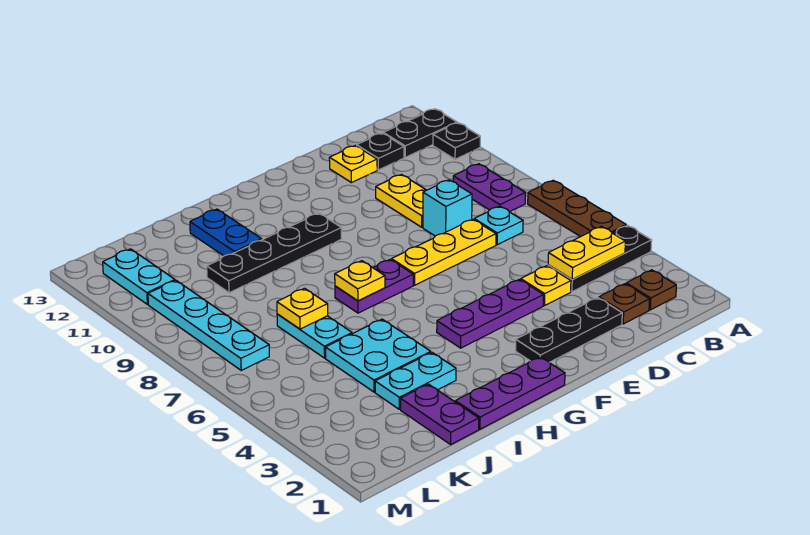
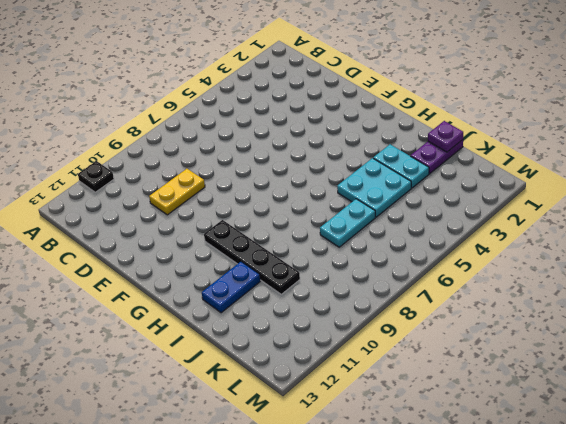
purple 1x1 plate [428,121,463,152] -> none
none -> black 1x3 plate [548,225,652,292]
none -> brown 1x3 plate [528,180,626,237]
none -> black 1x2 plate [383,109,457,157]

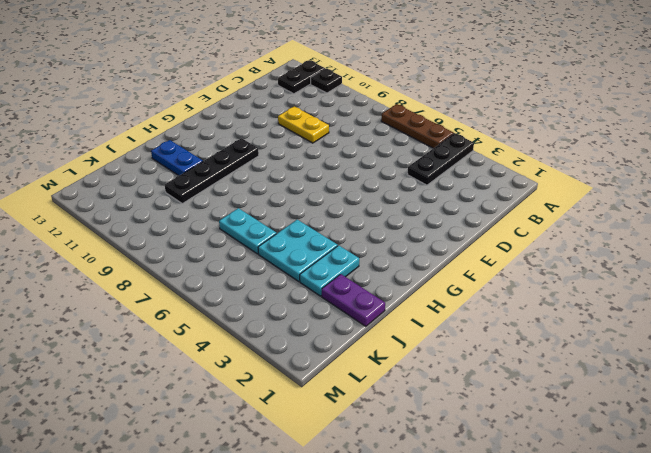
none -> brown 1x1 plate [626,270,676,310]
none -> purple 1x2 plate [453,164,526,212]
none -> brown 1x1 plate [599,284,650,324]

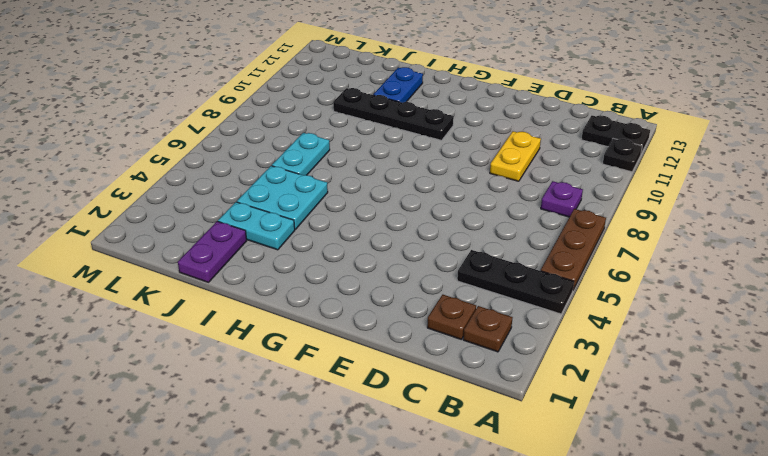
purple 1x1 plate [541,181,583,217] -> purple 1x2 plate [453,164,526,212]
none -> cyan 1x1 plate [474,206,523,245]
none -> black 1x1 plate [357,133,404,170]
none -> black 1x3 plate [516,298,622,362]

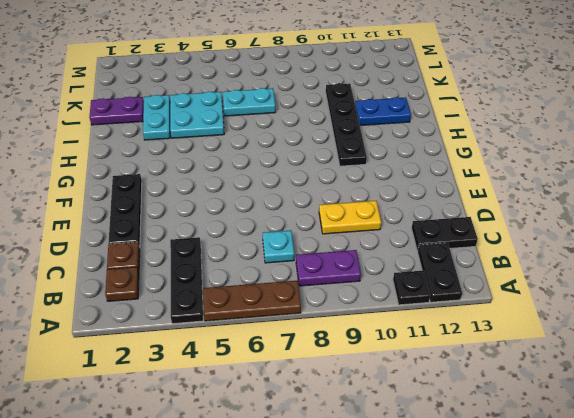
black 1x2 plate [412,217,478,251] -> black 1x1 plate [357,133,404,170]
none -> yellow 1x1 plate [521,266,571,306]
none -> yellow 1x3 plate [392,219,496,285]
none -> cyan 1x1 brick [423,180,472,236]

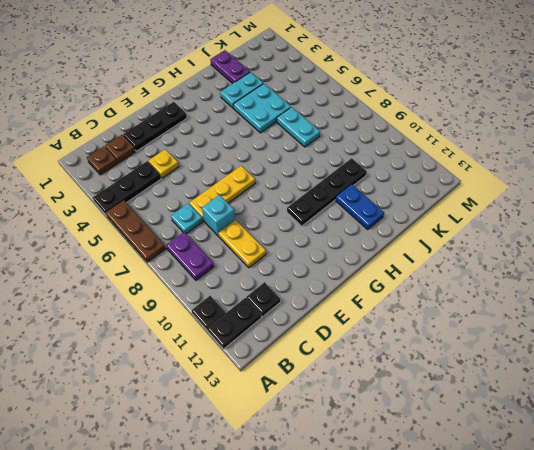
none -> yellow 1x1 plate [329,146,377,183]
none -> purple 1x3 plate [437,279,543,348]
none -> purple 1x3 plate [455,357,565,429]

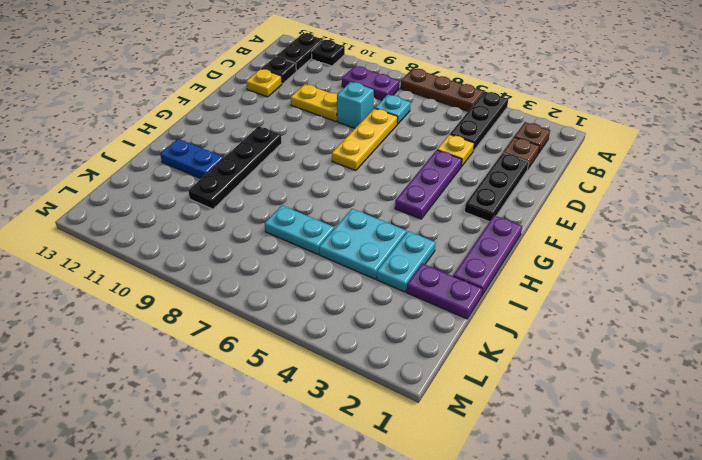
none -> purple 1x2 plate [335,259,413,313]
none -> cyan 1x4 plate [148,281,269,370]
none -> cyan 1x2 plate [103,249,175,304]

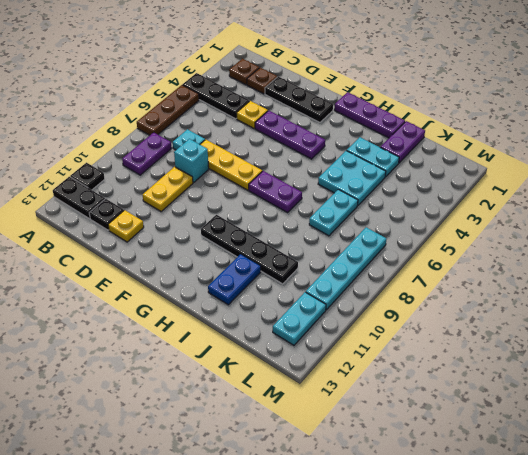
none -> yellow 1x2 plate [548,226,625,279]
none -> yellow 1x1 plate [335,261,385,301]
none -> yellow 1x1 plate [277,288,328,329]

